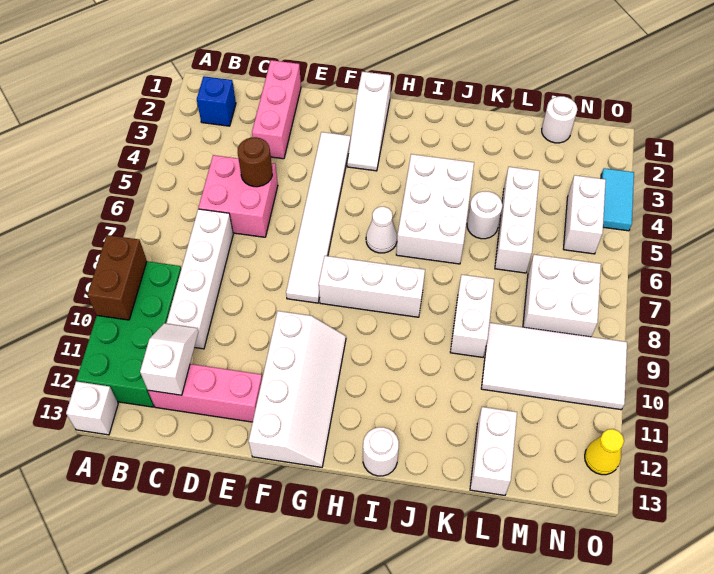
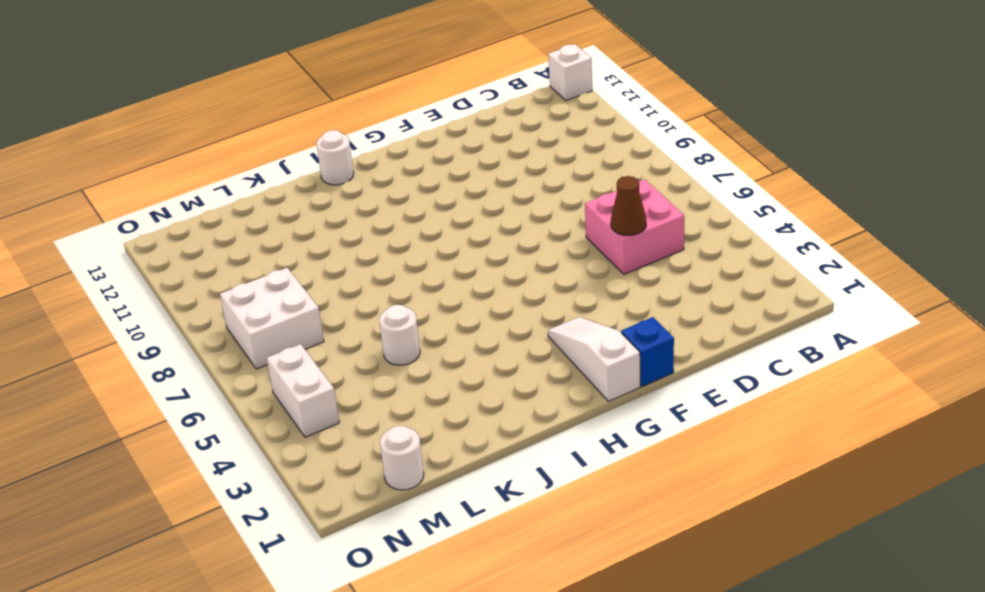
brown 1x1 cone [611,176,646,236] -> brown 1x1 round brick [238,137,272,187]
blue 1x1 brick [621,317,674,387] -> blue 1x1 brick moved to [197,76,236,126]
none -> green 2x4 brick [77,261,181,407]
none -> white 1x4 brick [166,209,233,349]
none -> pink 1x3 brick [148,364,262,422]

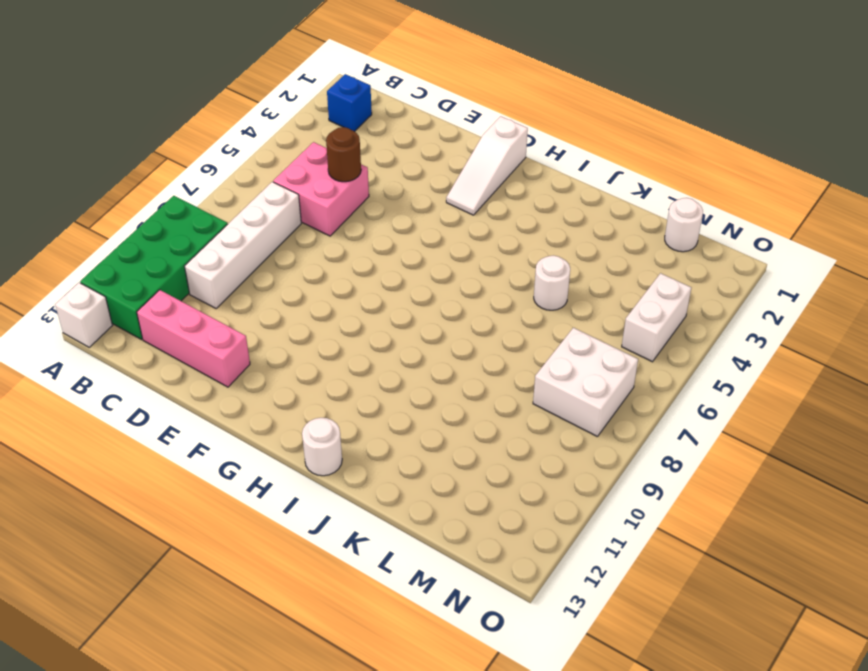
none -> pink 1x3 brick [252,60,301,159]
none -> white 1x6 tile [286,132,351,303]
none -> white 2x4 slope [249,311,346,467]

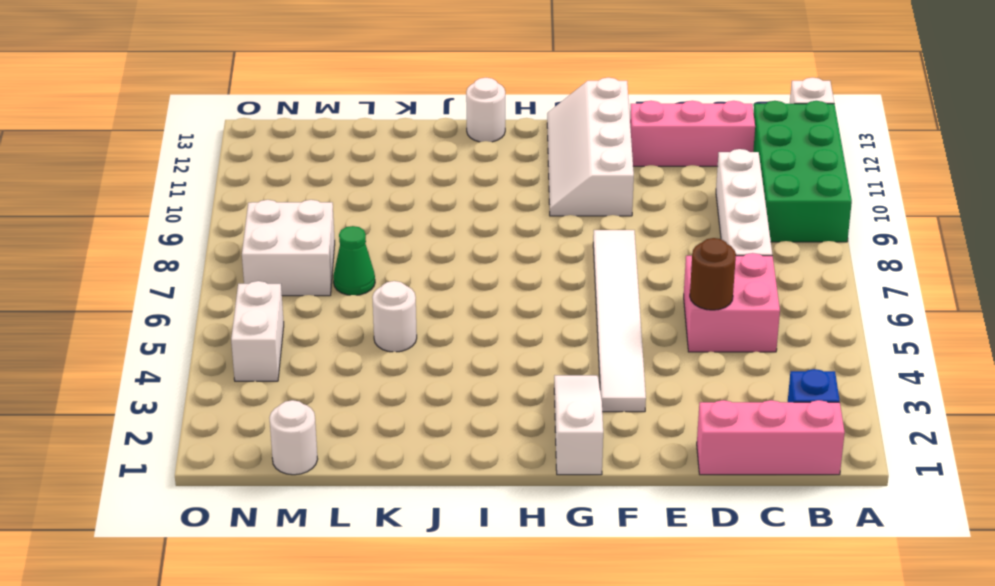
pink 1x3 brick [697,400,845,475] -> pink 1x3 brick turned to [252,60,301,159]
green 1x1 cone [333,226,375,295] -> none
none -> white 1x3 brick [319,256,425,317]
none -> white 1x1 cone [366,207,397,253]
none -> white 2x3 brick [396,154,474,264]

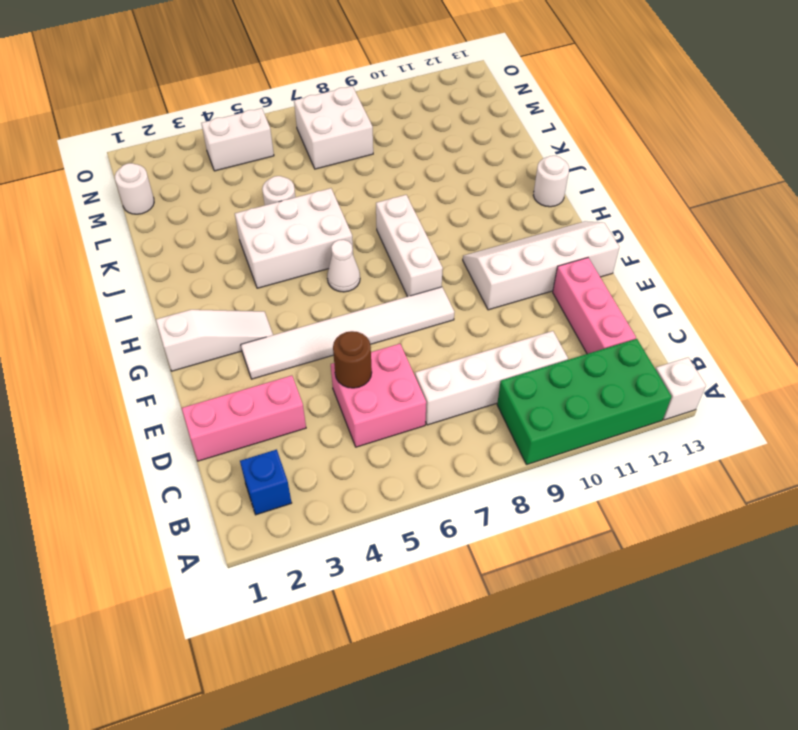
none -> white 1x2 brick [450,275,494,357]
none -> white 1x3 brick [495,167,540,273]
none -> white 2x4 tile [481,323,627,410]

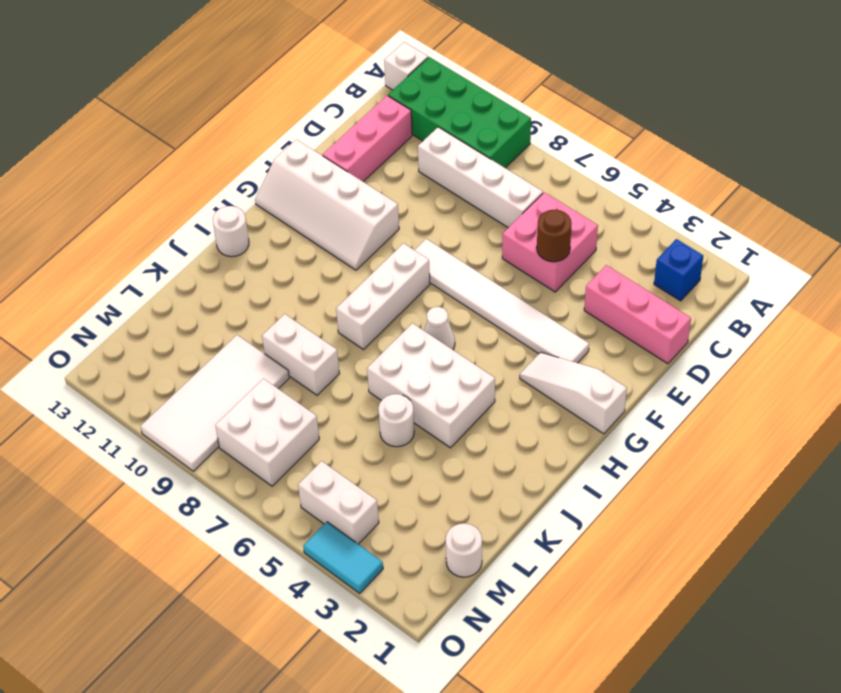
none -> white 1x3 brick [495,167,540,273]
none -> white 1x2 brick [470,407,517,495]
none -> yellow 1x1 cone [585,429,624,475]

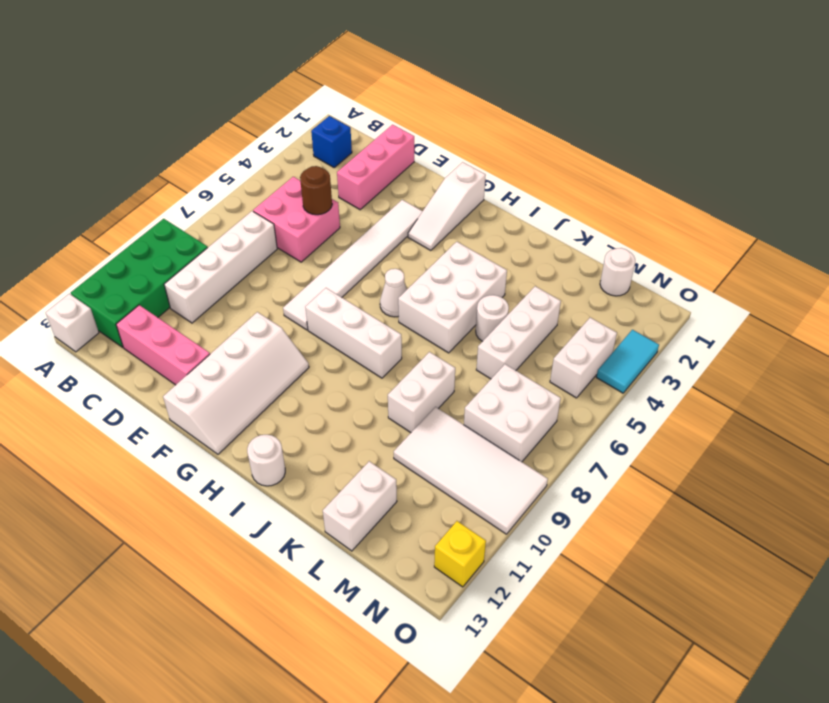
yellow 1x1 brick [434,521,486,587] -> yellow 1x1 cone [585,429,624,475]
none -> brown 1x2 brick [87,235,147,320]
none -> white 1x2 slope [140,323,198,395]

